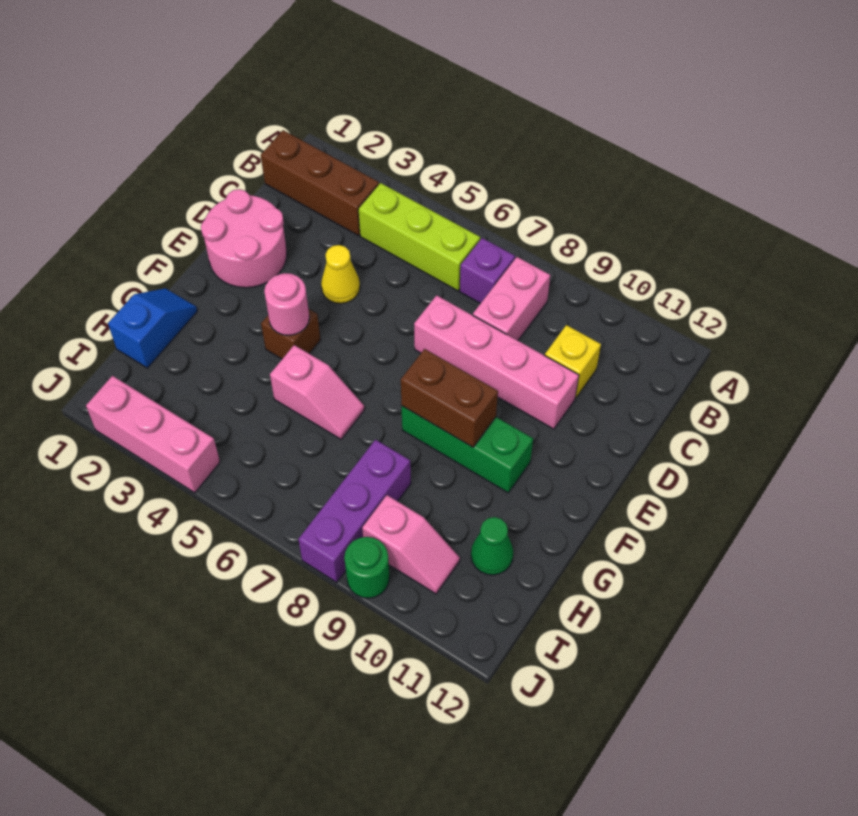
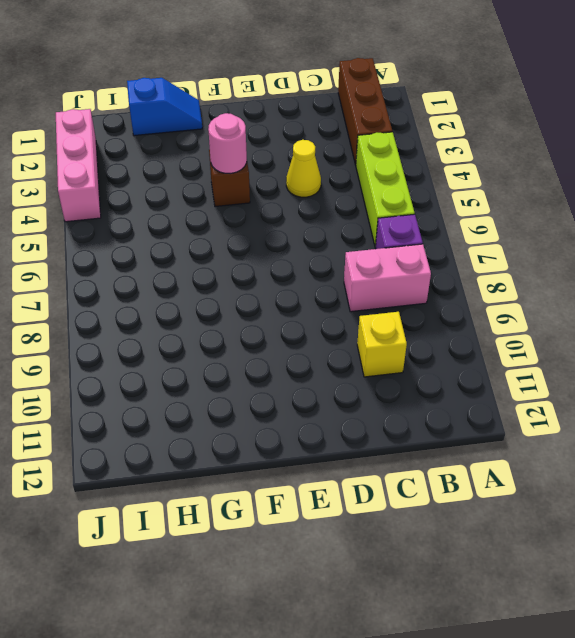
none -> pink 2x2 round brick [201,189,287,288]
none -> pink 1x4 brick [414,295,579,429]
none -> green 1x3 brick [402,406,533,493]

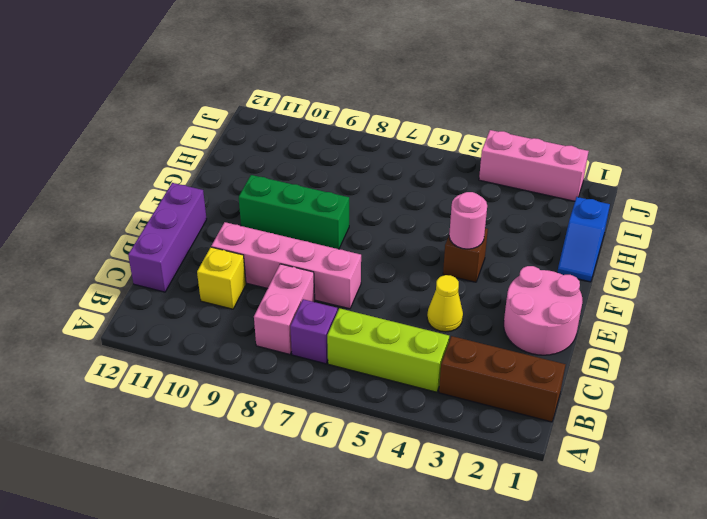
purple 1x3 brick [128,183,207,292] -> purple 1x3 brick moved to [298,440,411,582]
none -> pink 1x2 slope [270,345,364,439]
none -> green 1x1 cone [471,517,513,575]
none -> pink 1x2 slope [362,495,460,594]

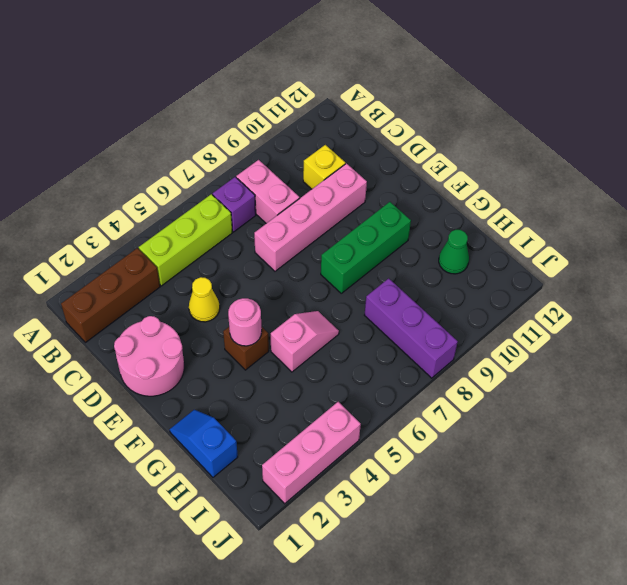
none -> pink 1x2 slope [362,495,460,594]
none -> green 1x1 round brick [344,537,390,598]
none -> brown 1x2 brick [401,349,498,447]

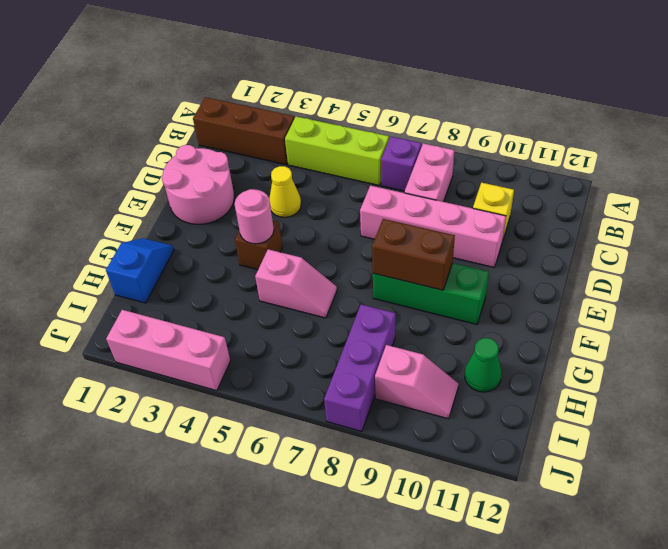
none -> green 1x1 round brick [344,537,390,598]

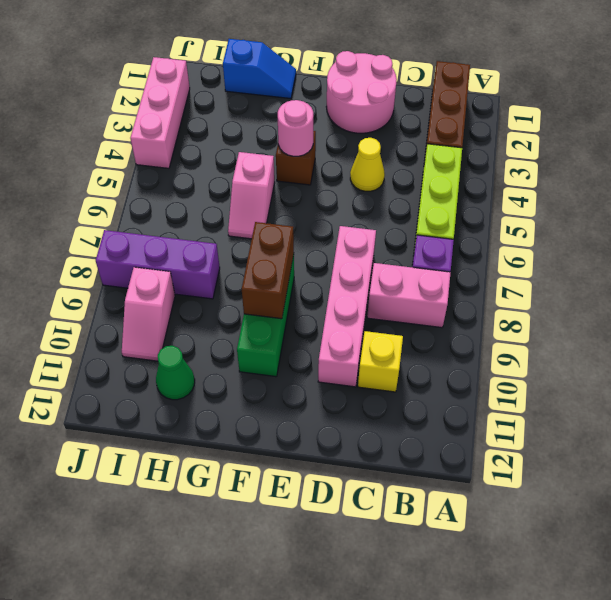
none -> green 1x1 round brick [344,537,390,598]

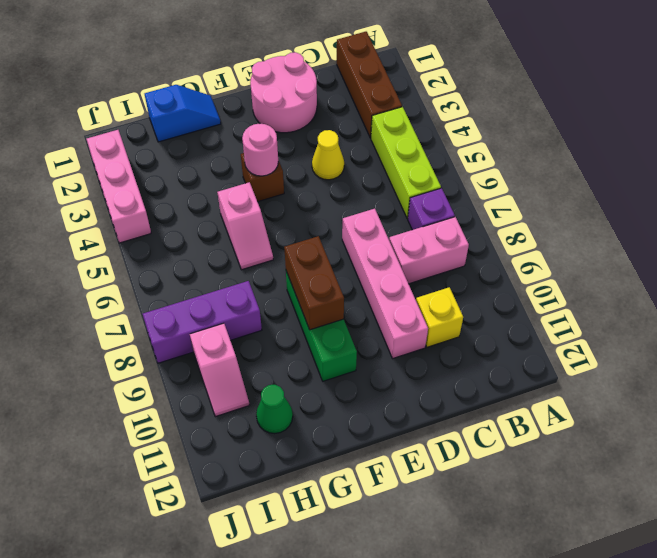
none -> green 1x1 round brick [344,537,390,598]

